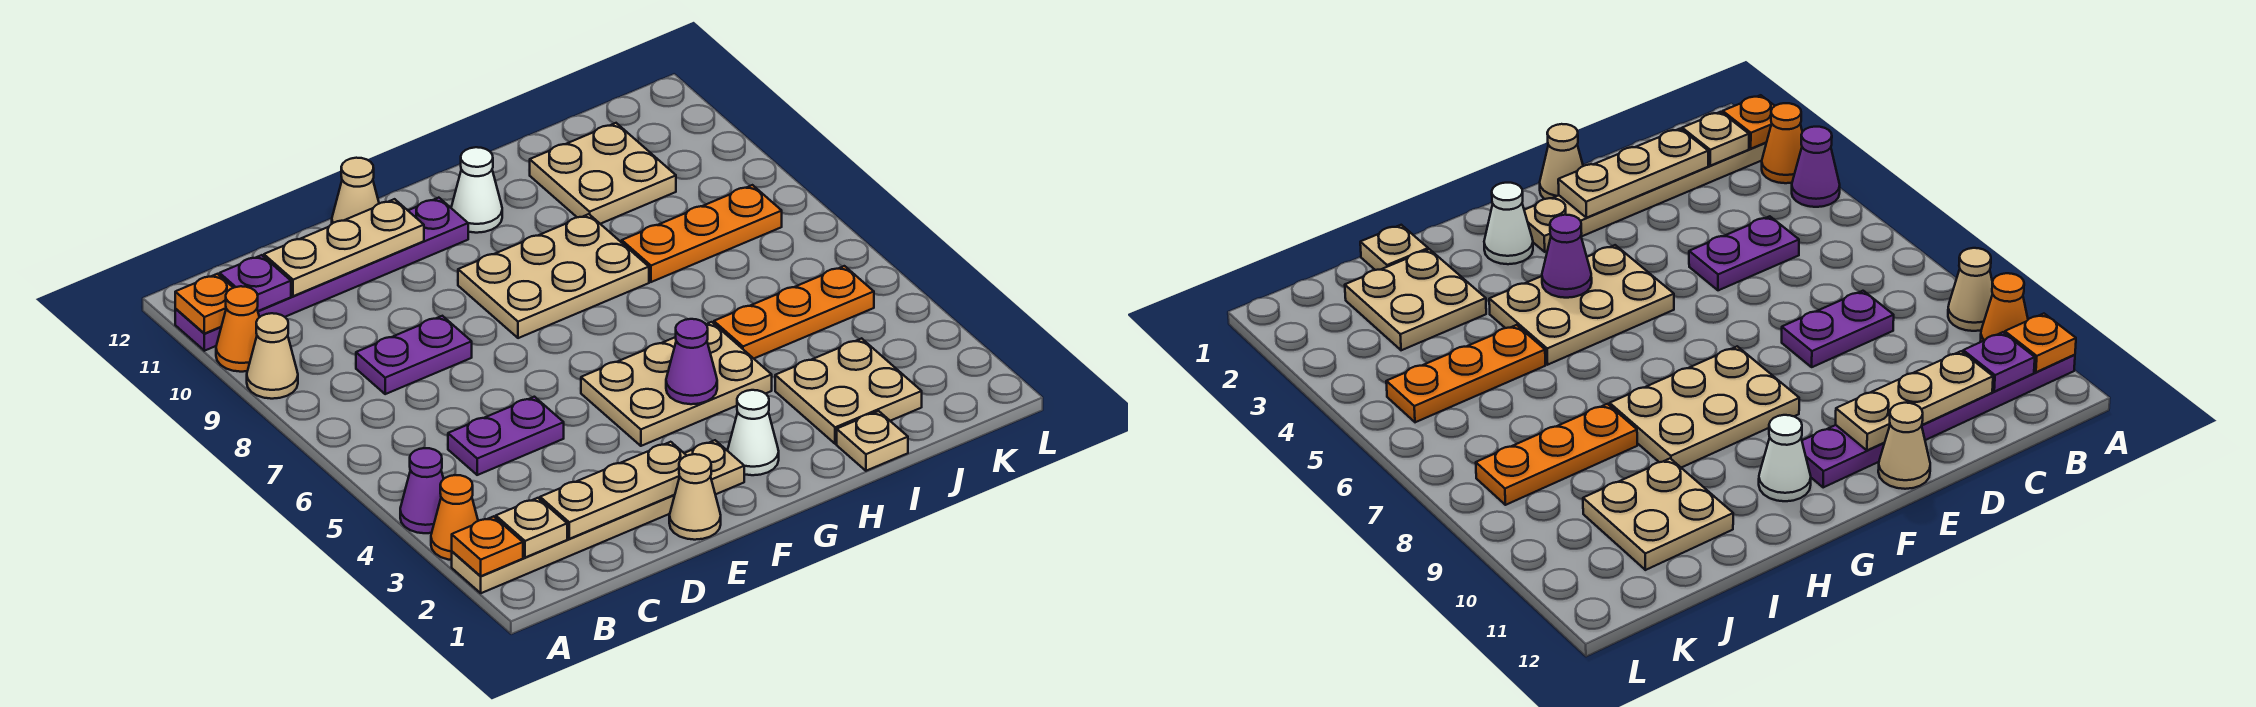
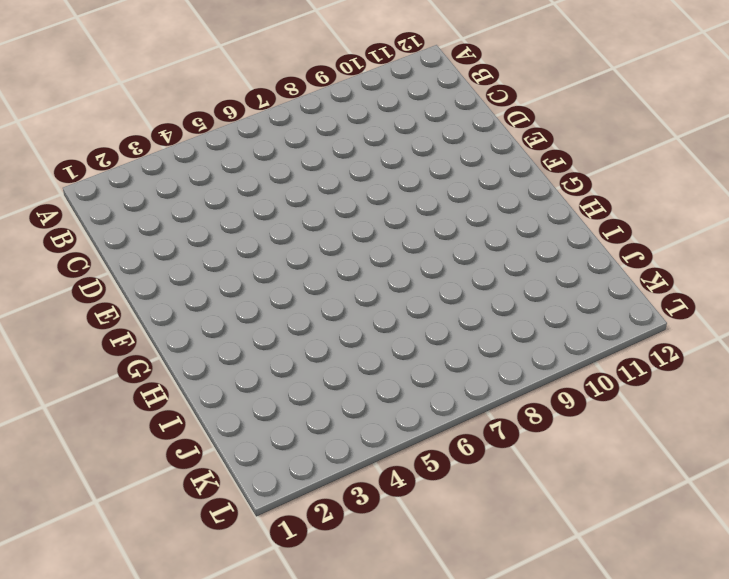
none -> tan 1x6 plate [452,440,744,593]
none -> orange 1x1 cone [431,475,478,560]
none -> purple 1x1 cone [400,448,443,533]

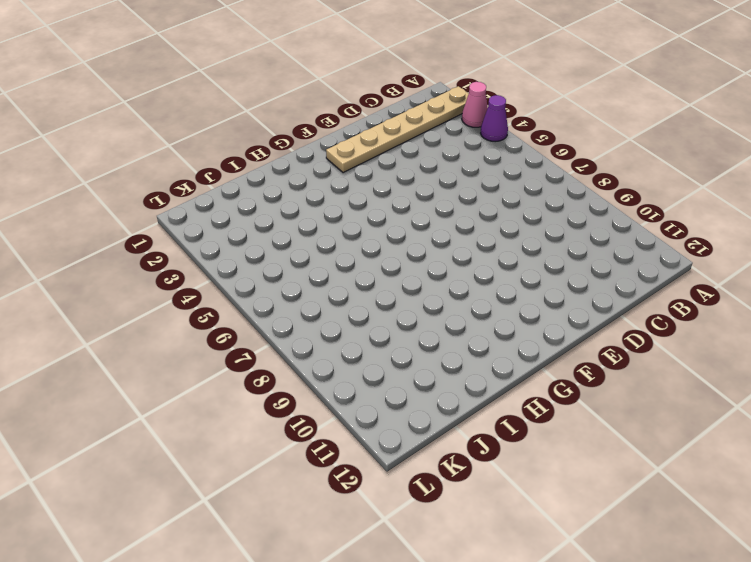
pink 1x1 cone [462,82,488,127] -> orange 1x1 cone [431,475,478,560]
none -> tan 1x1 cone [247,313,298,399]
none -> orange 1x1 cone [216,286,259,372]
none -> purple 1x6 plate [175,198,468,351]

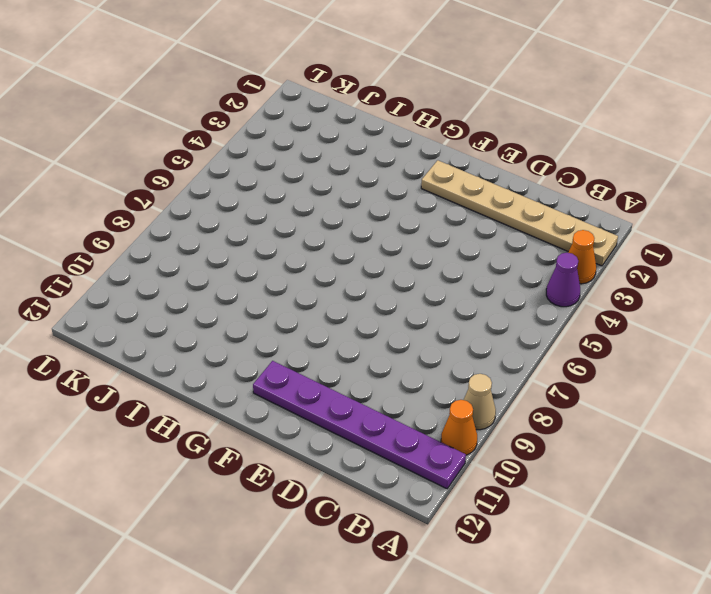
none -> purple 1x2 plate [448,397,564,475]
none -> purple 1x2 plate [356,316,472,394]
none -> tan 1x1 cone [669,454,721,540]

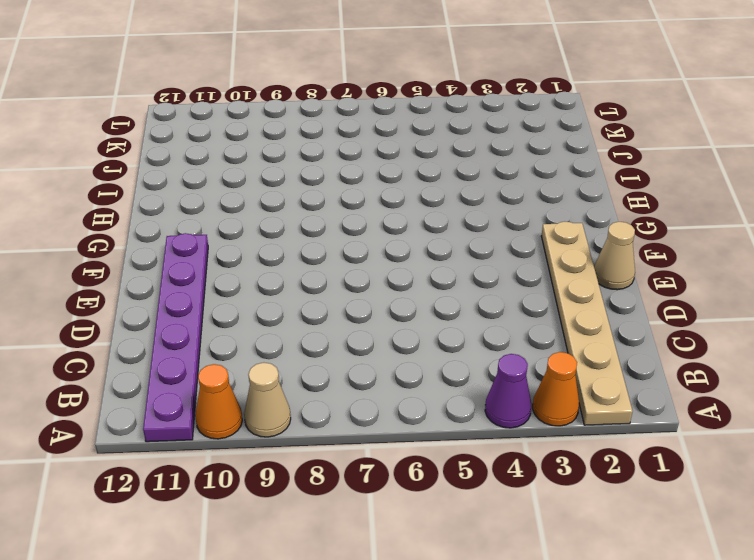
none -> purple 1x2 plate [448,397,564,475]
none -> purple 1x2 plate [356,316,472,394]
none -> tan 1x1 cone [332,158,379,223]

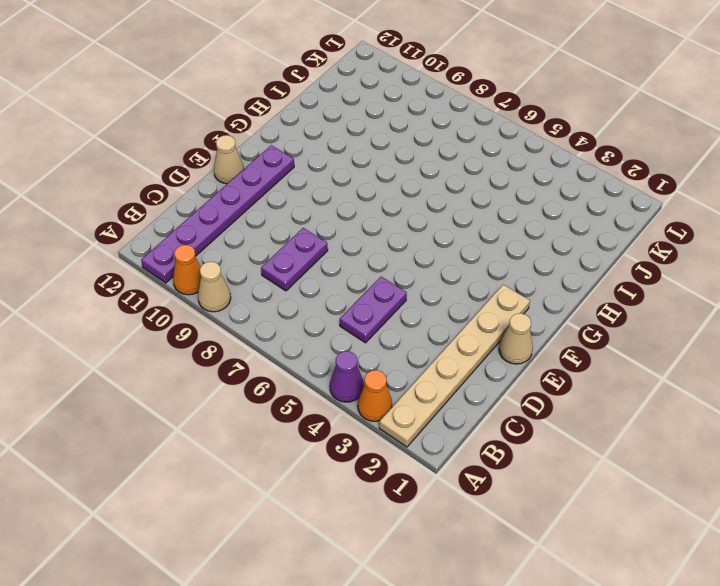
none -> tan 2x3 plate [581,322,772,446]
none -> tan 2x3 plate [458,214,649,338]
none -> white 1x1 cone [727,390,779,475]

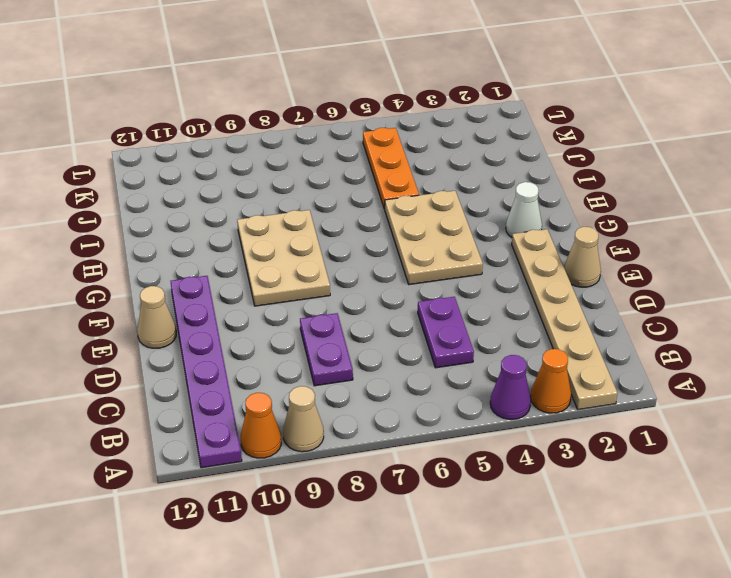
none -> white 1x1 cone [451,147,502,233]
none -> tan 1x1 plate [837,411,908,471]
none -> tan 2x2 plate [775,338,922,444]

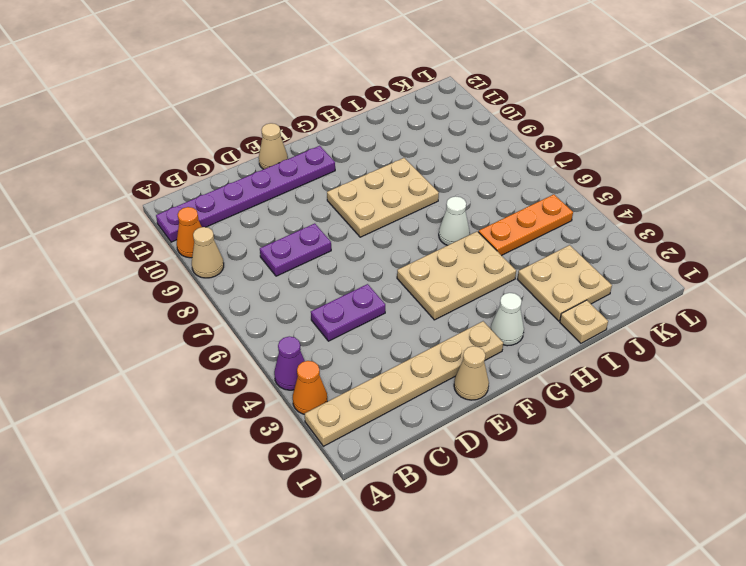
white 1x1 cone [439,196,470,245] -> white 1x1 cone moved to [451,147,502,233]
none -> orange 1x3 plate [622,185,782,282]
none -> tan 2x2 plate [530,123,676,224]
none -> orange 1x1 plate [452,516,523,576]

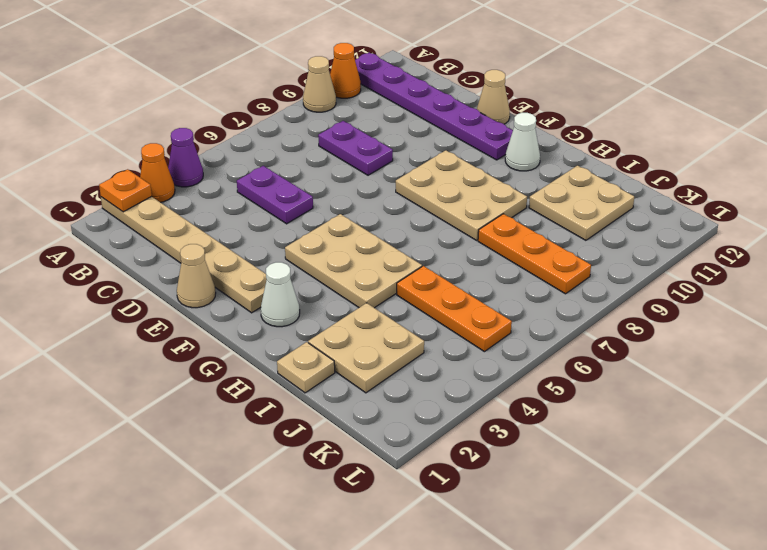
none -> orange 1x1 plate [175,274,233,334]
none -> tan 1x1 plate [496,498,567,558]
none -> purple 1x1 plate [220,255,291,311]

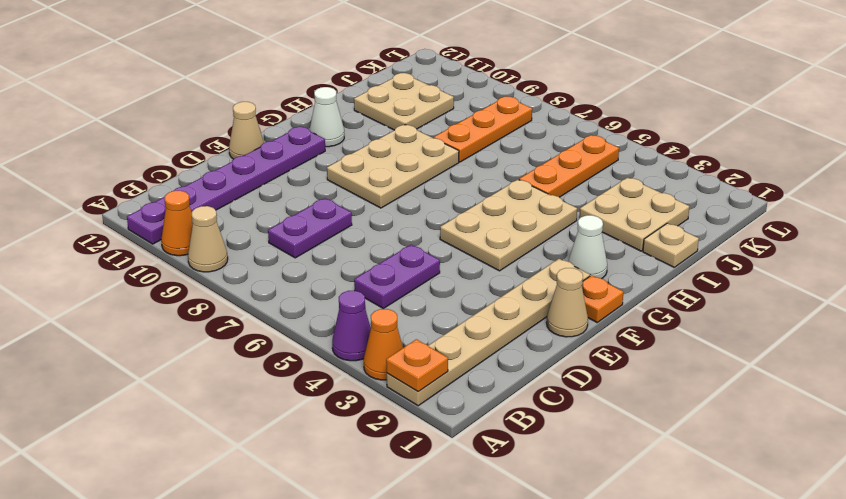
orange 1x1 plate [582,275,623,322] -> orange 1x1 plate moved to [175,274,233,334]
none -> tan 1x1 plate [496,498,567,558]
none -> purple 1x1 plate [220,255,291,311]
none -> tan 1x3 plate [540,442,687,539]

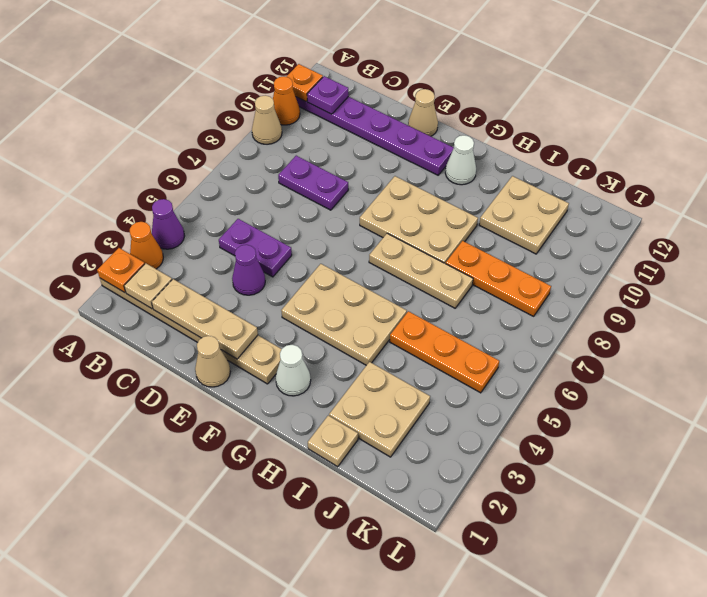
purple 1x1 cone [232,245,265,295] -> purple 1x1 cone moved to [666,319,717,404]
tan 1x3 plate [369,233,473,308] -> tan 1x3 plate moved to [264,199,424,296]

